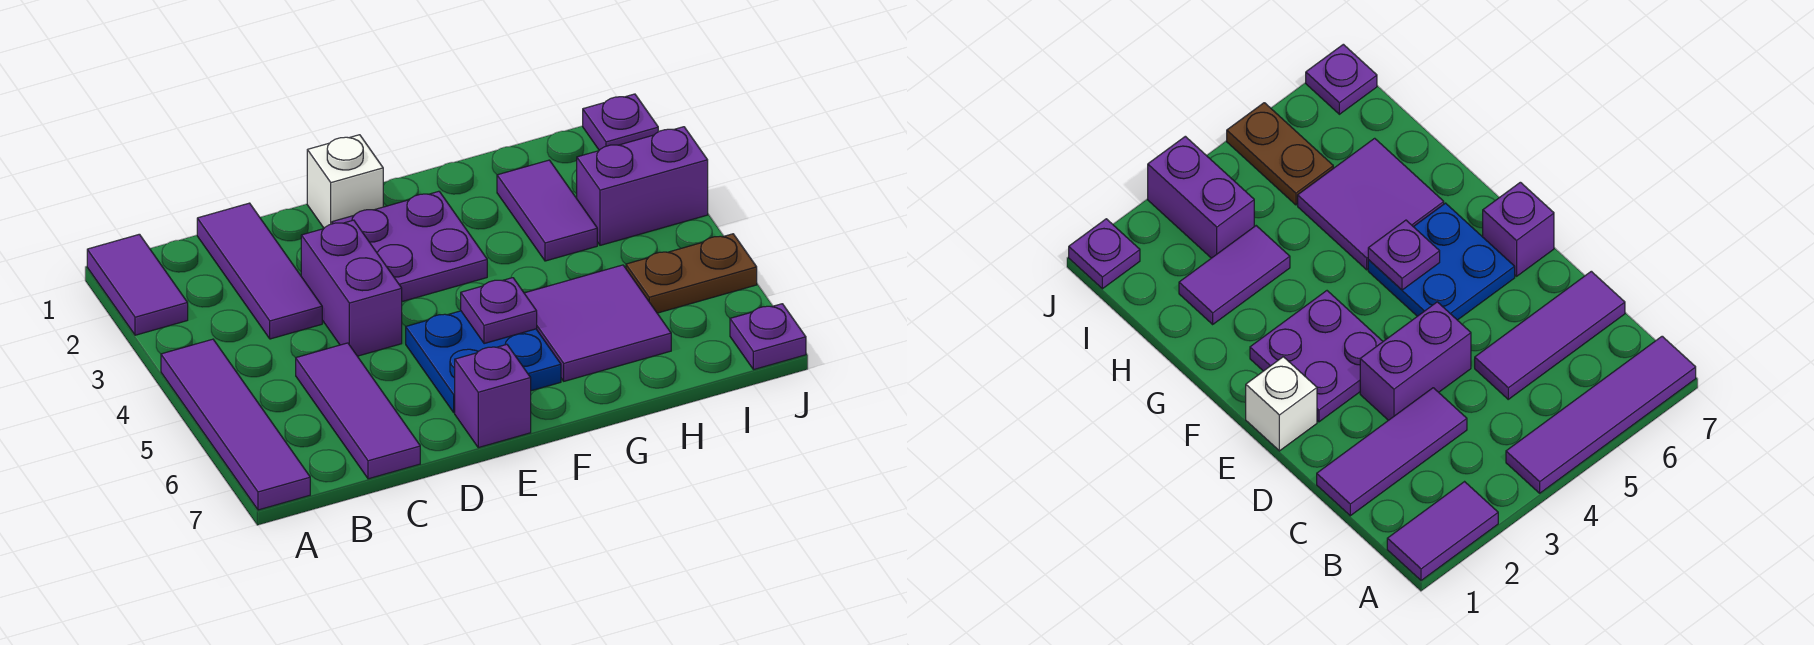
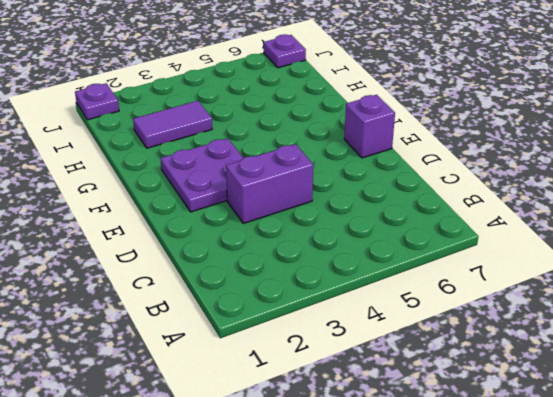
none -> purple 1x2 tile [87,234,188,335]
none -> purple 1x4 tile [161,339,310,510]
none -> purple 1x3 tile [197,203,322,339]

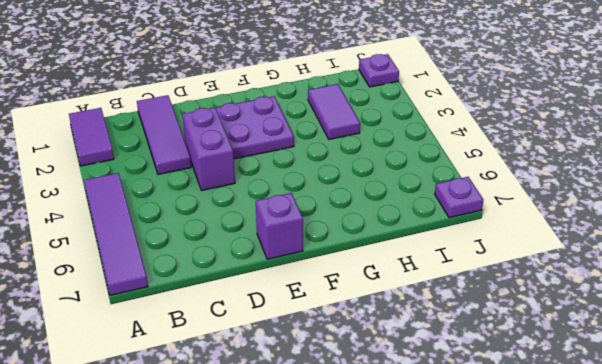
none -> purple 1x3 tile [296,343,420,479]
none -> white 1x1 brick [307,135,383,228]
none -> blue 2x2 plate [406,311,561,413]

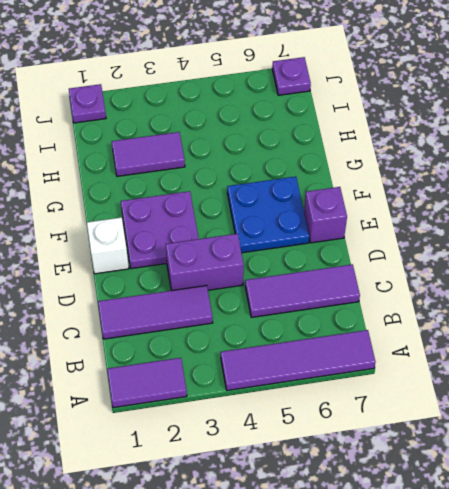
none -> purple 2x2 tile [524,265,671,381]
none -> purple 1x2 brick [577,127,708,245]
none -> brown 1x2 plate [626,234,757,313]

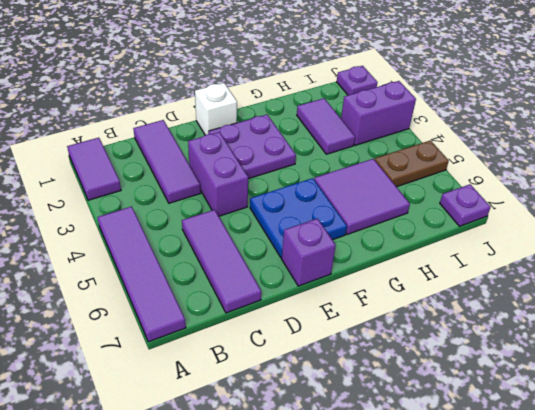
none -> purple 1x1 plate [461,278,537,344]

